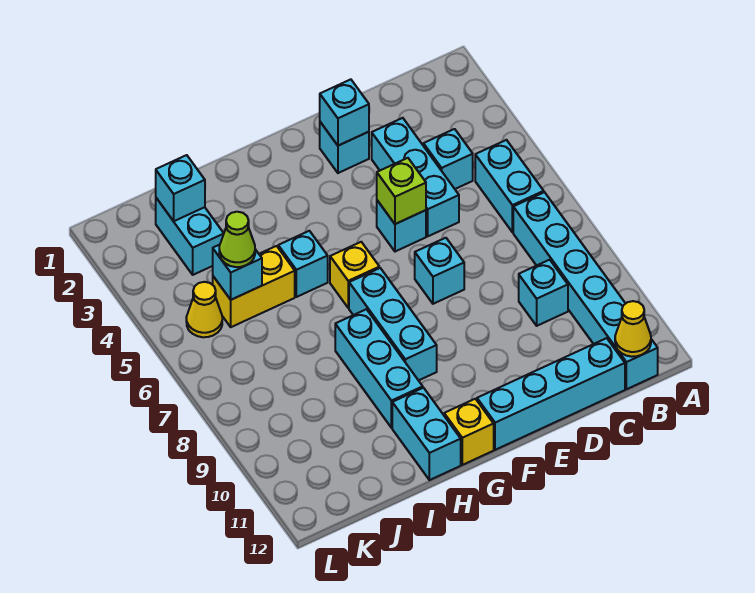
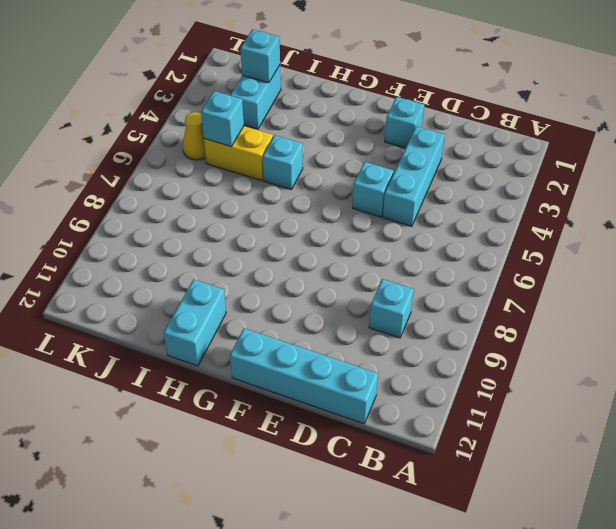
none -> cyan 1x2 brick [475,140,544,232]
none -> cyan 1x6 brick [513,192,658,389]
none -> cyan 1x1 brick [423,129,473,189]

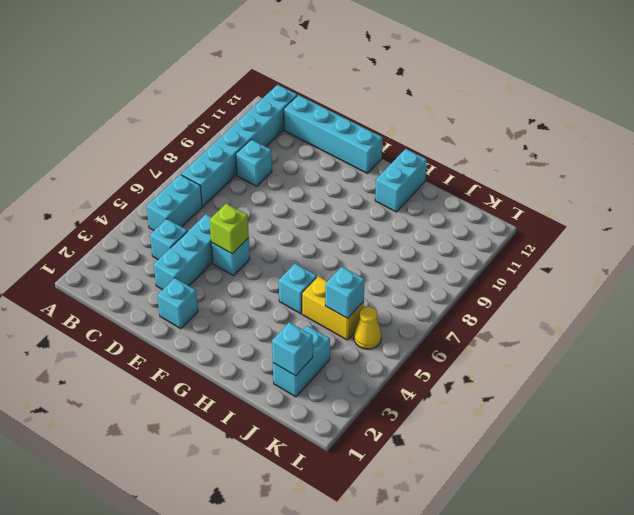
none -> cyan 1x1 brick [415,238,464,304]
none -> yellow 1x1 brick [330,242,379,308]
none -> cyan 1x3 brick [349,268,437,380]

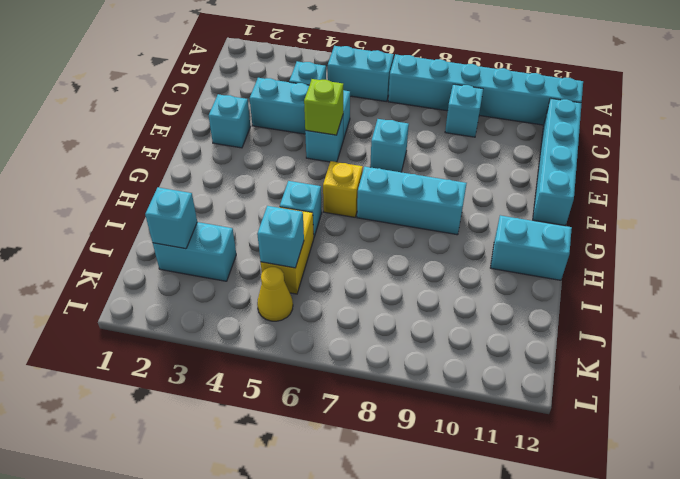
none -> yellow 1x1 brick [444,399,494,465]
none -> cyan 1x3 brick [335,309,423,428]
none -> yellow 1x1 cone [615,301,651,357]

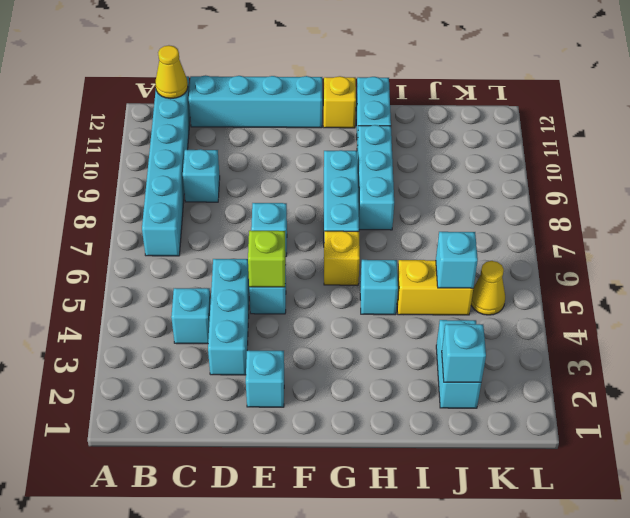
none -> cyan 1x2 brick [475,140,544,232]
none -> cyan 1x1 brick [320,79,369,146]
none -> lime 1x1 cone [219,212,255,267]

